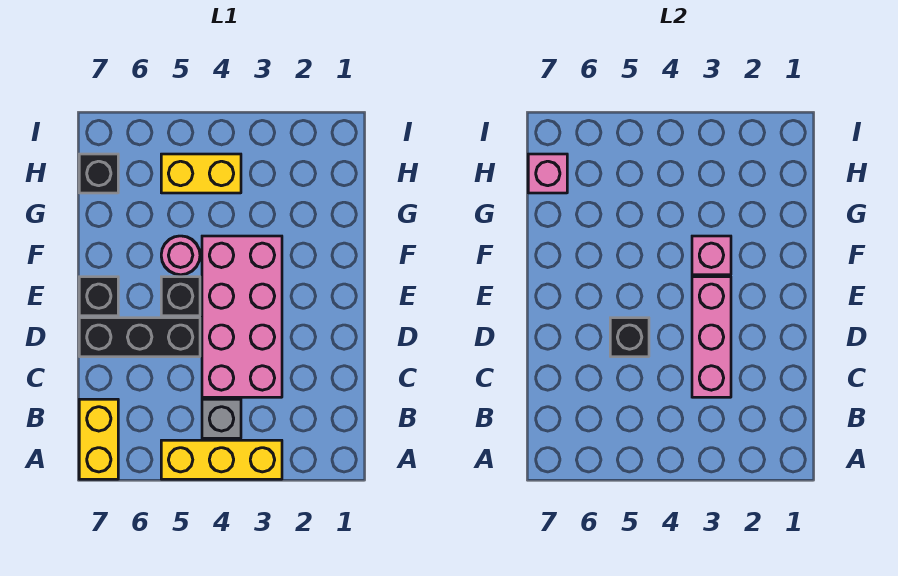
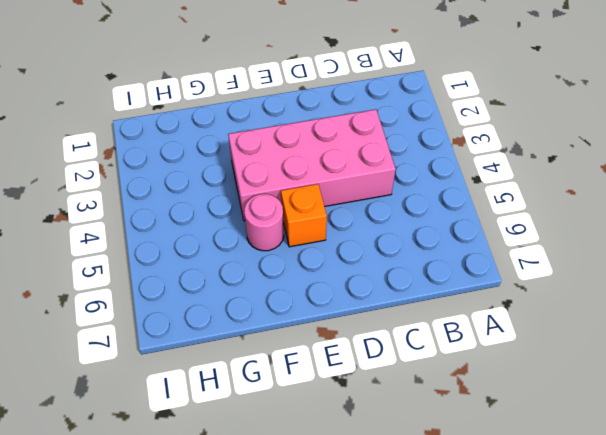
orange 1x1 brick [281,184,327,247] -> black 1x1 brick [161,277,200,316]
none -> yellow 1x3 brick [161,440,282,479]
none -> yellow 1x2 brick [79,399,118,479]
none -> grey 1x1 brick [202,399,241,438]

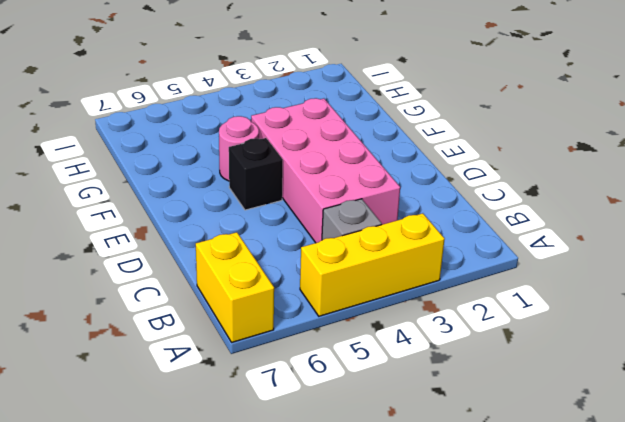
none -> black 1x3 brick [79,318,200,357]
none -> black 1x1 brick [79,277,118,316]
none -> yellow 1x2 brick [161,154,241,193]

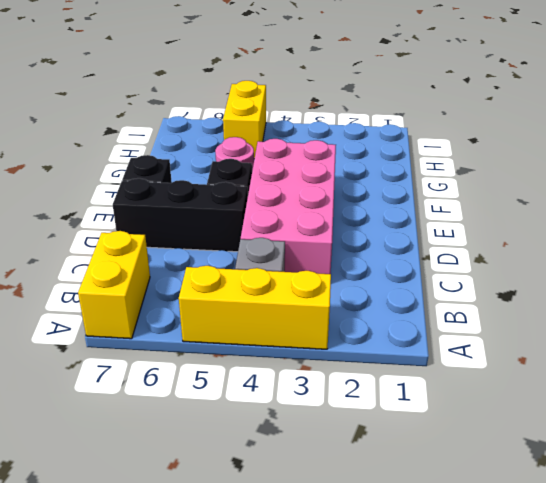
yellow 1x2 brick [223,81,266,159] -> yellow 1x2 brick turned to [161,154,241,193]
none -> black 1x1 brick [79,154,118,193]
none -> pink 1x3 brick [692,277,731,397]
none -> black 1x1 brick [610,318,649,357]

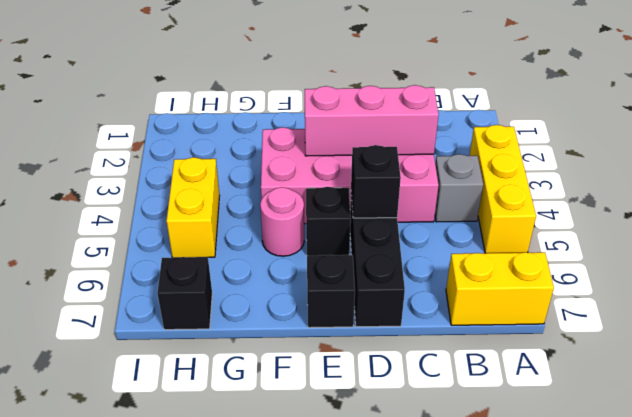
none -> pink 1x1 brick [692,236,731,275]
none -> pink 1x1 brick [528,154,567,193]

